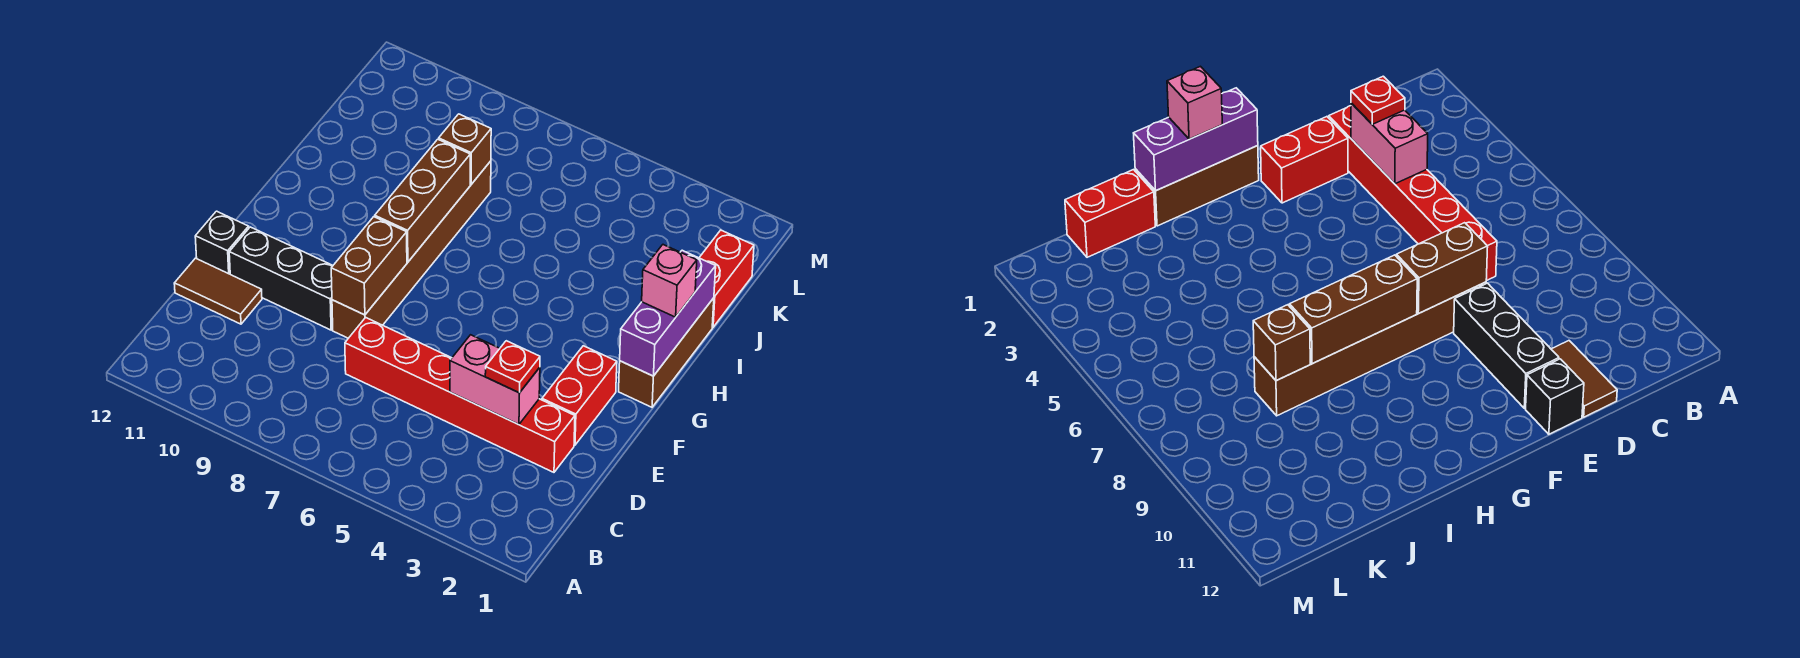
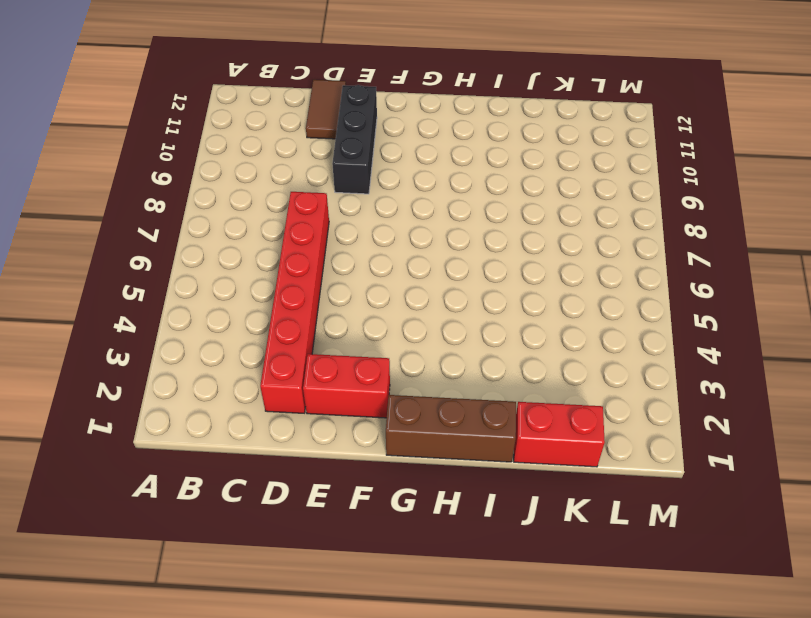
none -> brown 1x6 brick [332,161,491,338]
none -> black 1x1 brick [195,211,249,274]
none -> pink 1x2 brick [450,335,540,425]

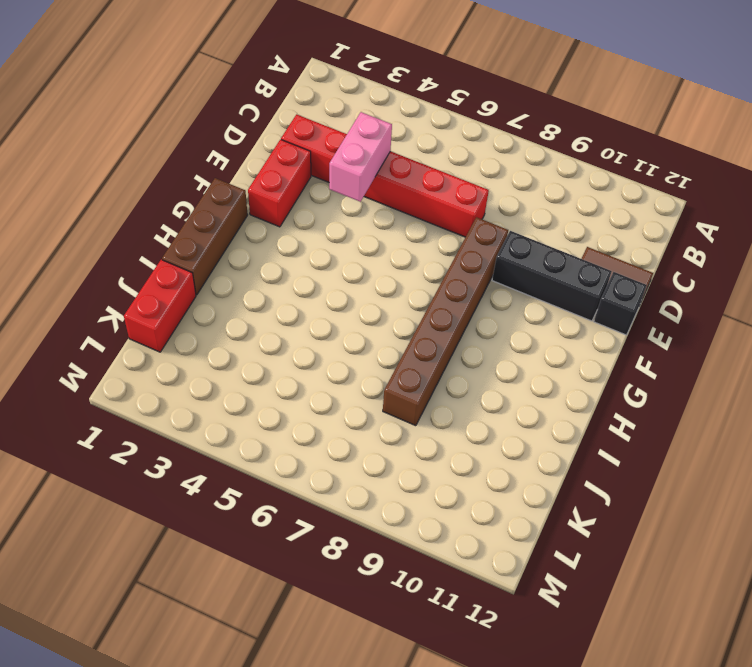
pink 1x2 brick [329,112,392,202] -> pink 1x2 brick turned to [450,335,540,425]
none -> brown 1x2 brick [331,217,407,315]
none -> purple 1x3 brick [620,250,716,376]
none -> brown 1x3 brick [375,139,470,262]

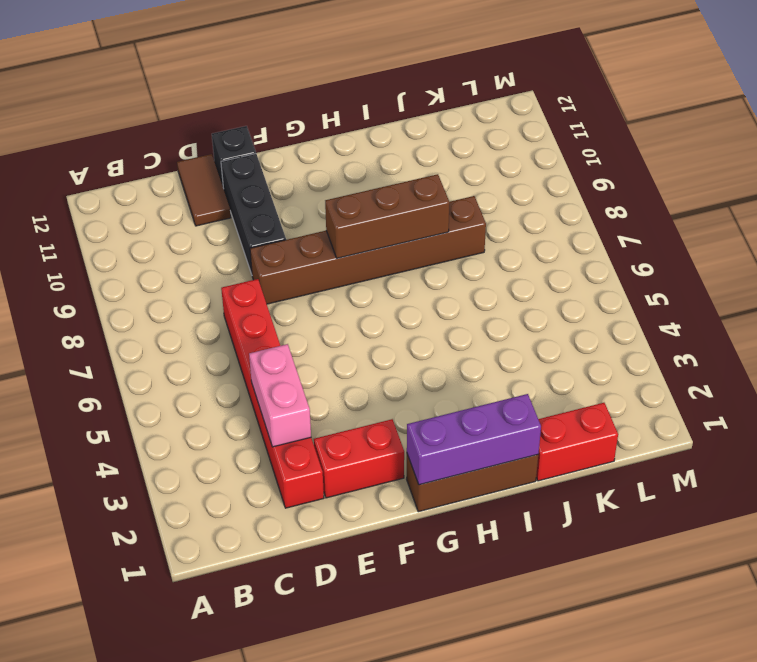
none -> brown 1x2 brick [331,217,407,315]
none -> brown 1x1 brick [439,114,491,184]
none -> red 1x1 plate [485,341,540,393]

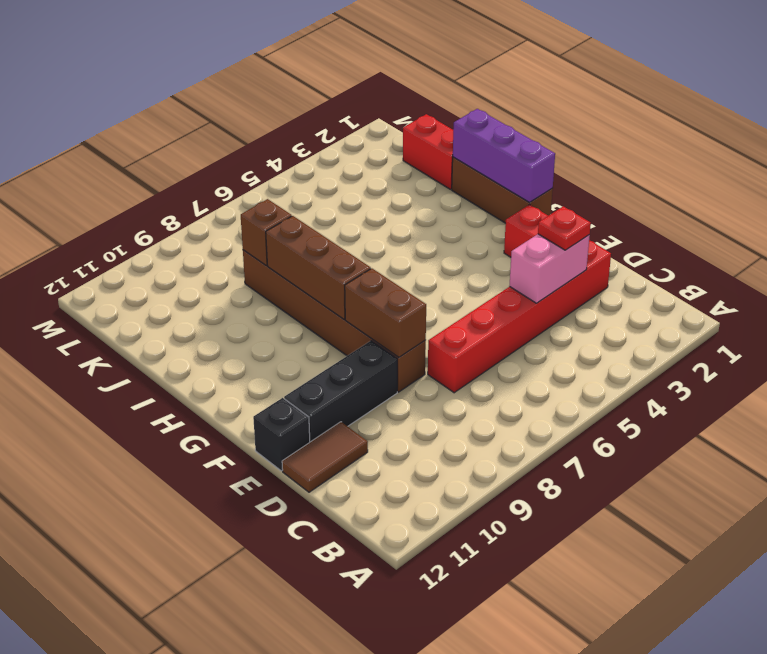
none -> pink 1x1 brick [642,245,697,317]

